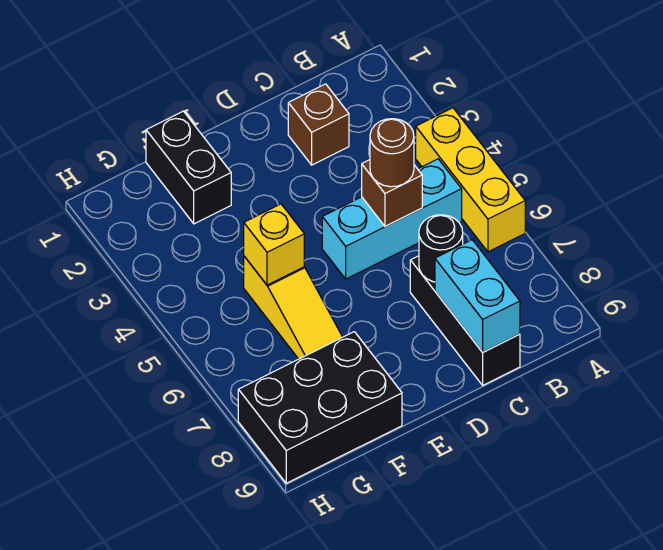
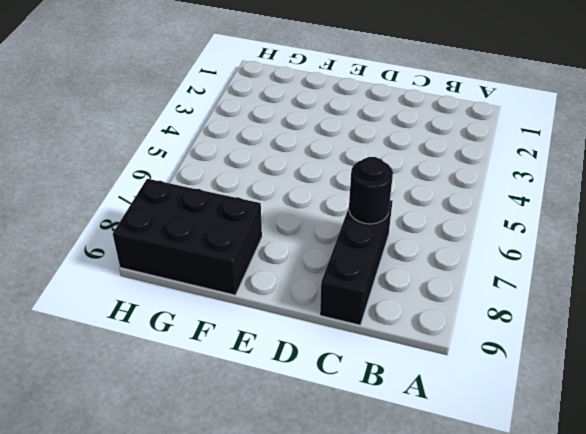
none -> yellow 1x3 brick [416,108,525,252]
none -> cyan 1x3 brick [322,159,462,279]
none -> brown 1x1 brick [288,84,349,165]

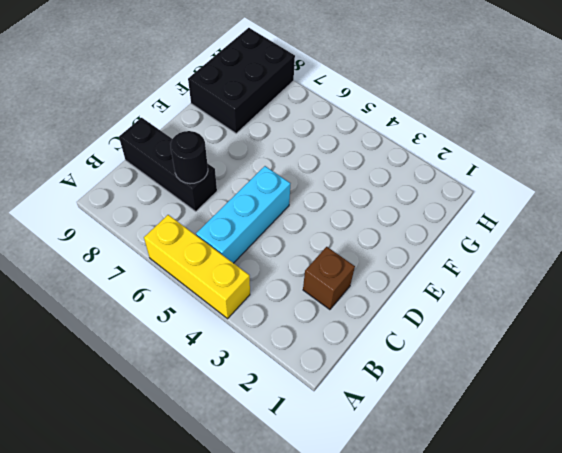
none -> black 1x2 brick [146,111,231,224]
none -> yellow 1x3 slope [244,256,342,359]
none -> brown 1x1 brick [362,160,422,226]

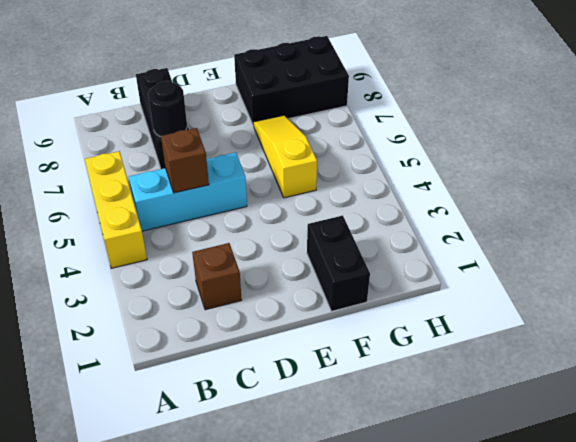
none -> cyan 1x2 brick [435,240,520,352]
none -> yellow 1x1 brick [244,204,304,285]
none -> brown 1x1 round brick [370,119,414,187]

